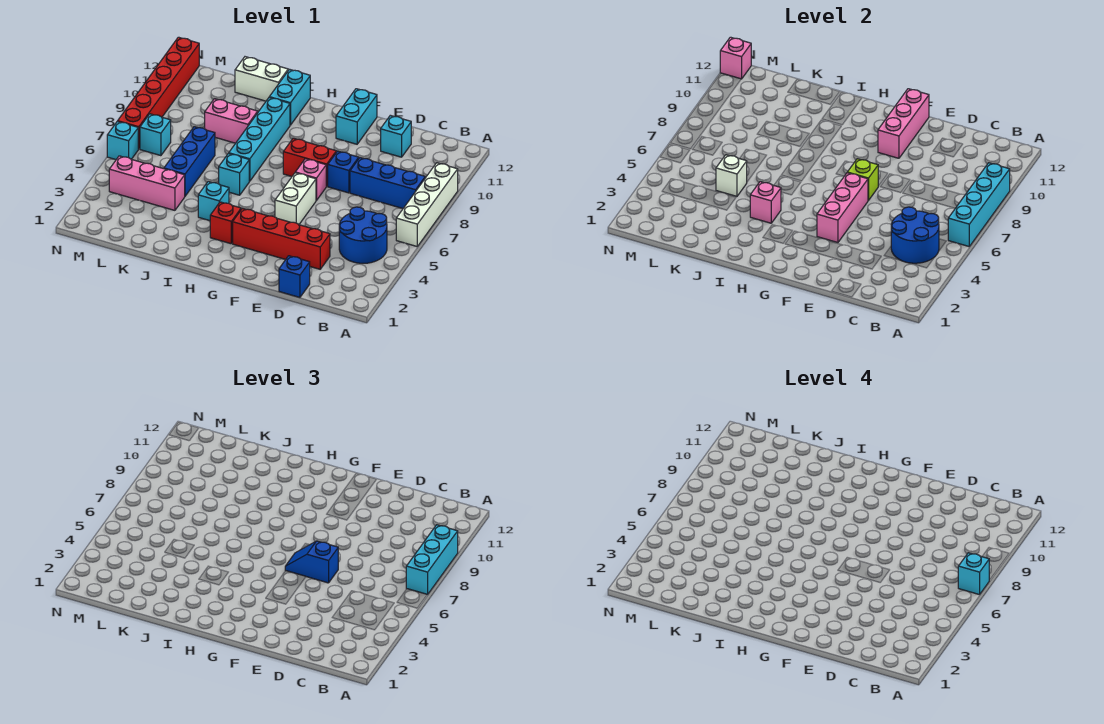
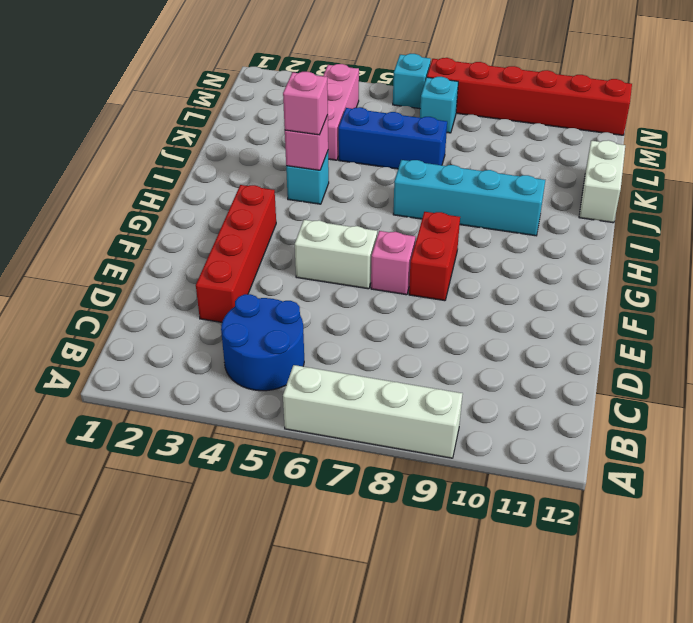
pink 1x1 brick [283,72,328,135] -> pink 1x1 brick moved to [720,37,751,79]
none -> blue 1x3 brick [350,158,425,209]
none -> blue 1x1 brick [279,256,310,297]
none -> cyan 1x1 brick [381,115,411,157]
none -> blue 1x1 brick [328,151,359,193]

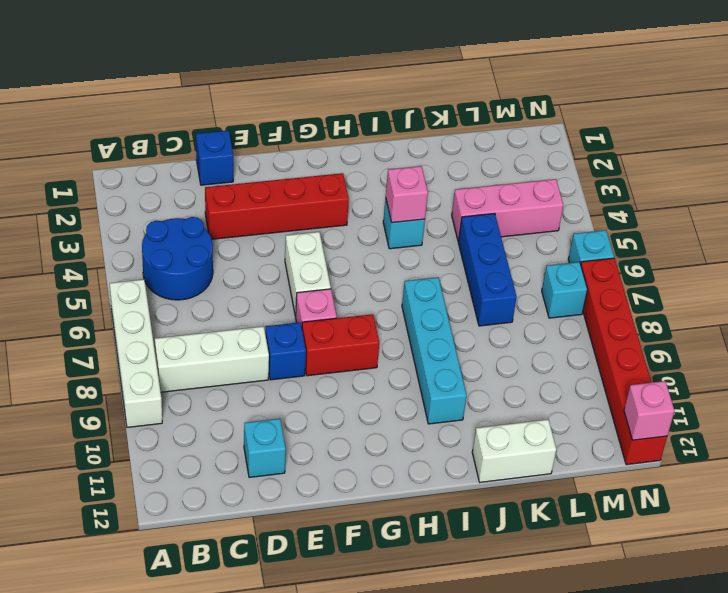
white 1x3 brick [155,326,269,392] -> blue 1x3 brick [350,158,425,209]
none -> cyan 1x2 brick [336,89,377,144]
none -> red 1x1 brick [210,202,241,244]
none -> cyan 1x1 brick [219,153,249,195]
none -> cyan 1x2 brick [270,69,310,125]

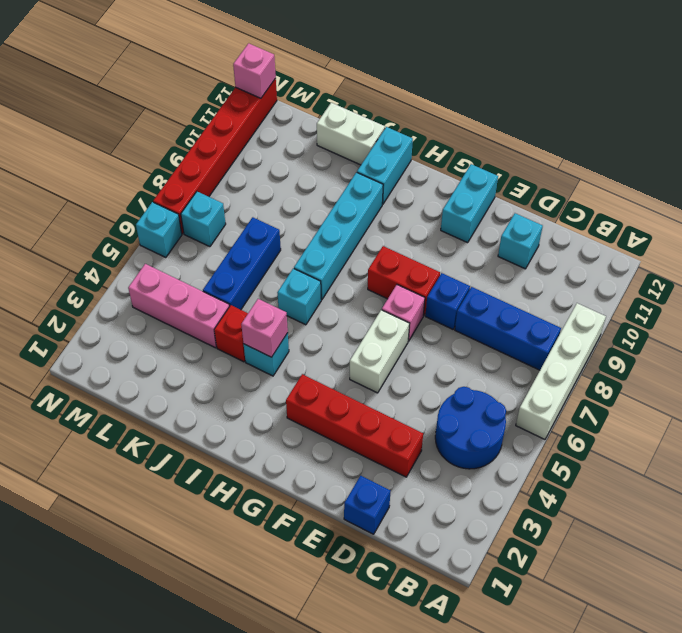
red 1x1 brick [214,305,248,362] -> red 1x1 brick moved to [210,202,241,244]
none -> pink 1x2 brick [205,99,258,143]
none -> cyan 1x4 brick [948,163,1010,246]
none -> blue 2x2 round brick [891,207,939,263]
none -> pink 1x3 brick [817,173,868,243]

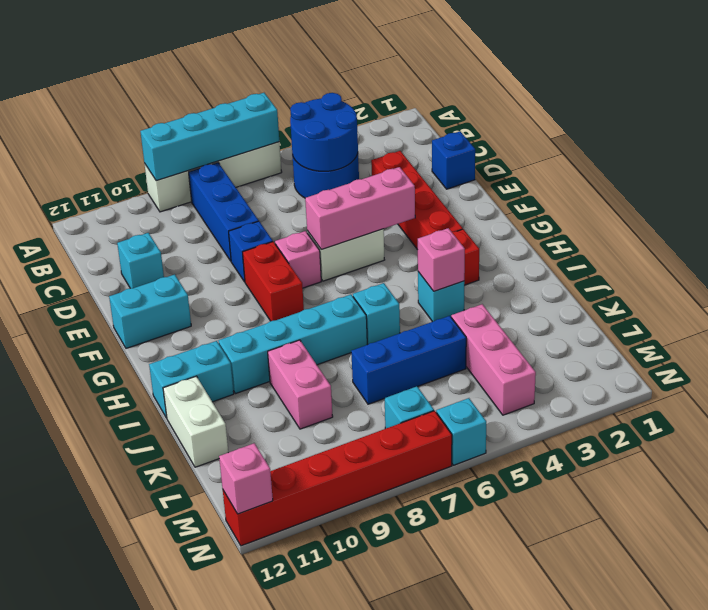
none -> lime 1x1 brick [847,159,878,201]
none -> pink 1x3 brick [878,89,929,158]
none -> white 1x1 brick [716,155,747,196]
none -> cyan 1x3 brick [406,525,458,594]

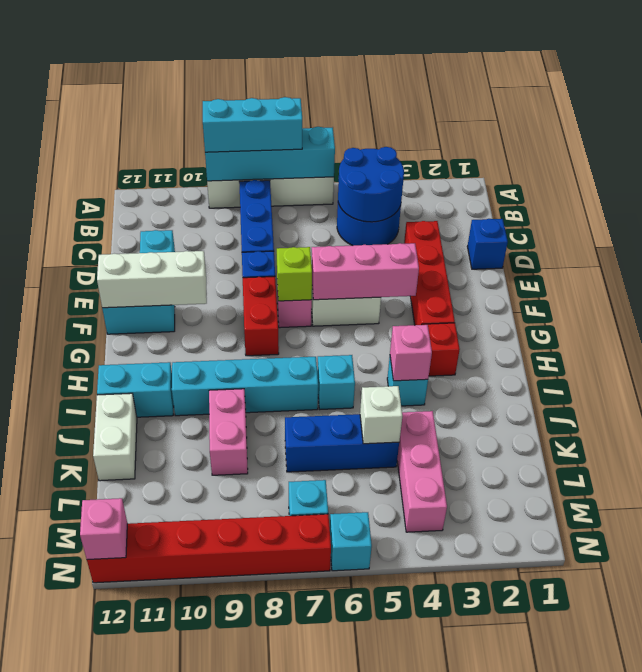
white 1x3 brick [97,251,207,308] -> pink 1x3 brick [878,89,929,158]
none -> blue 1x2 slope [285,541,338,583]
none -> cyan 1x1 brick [958,553,989,595]

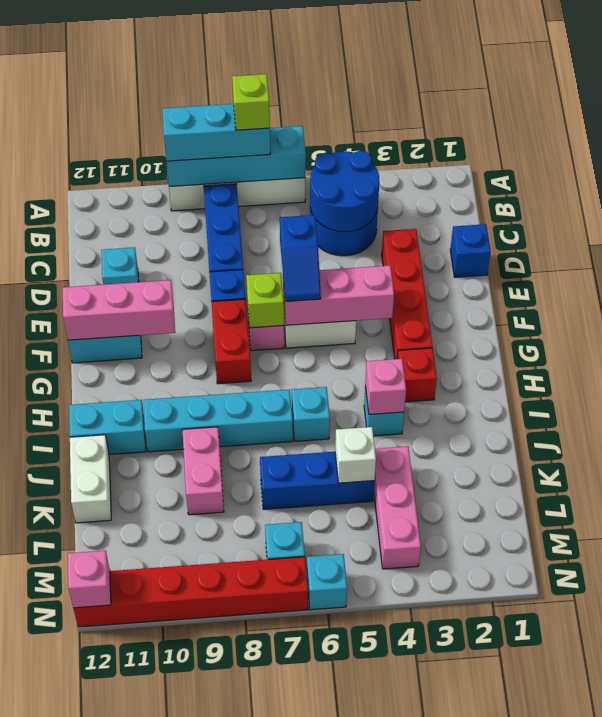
lime 1x1 brick [232,74,270,130] -> cyan 1x1 brick [958,553,989,595]

